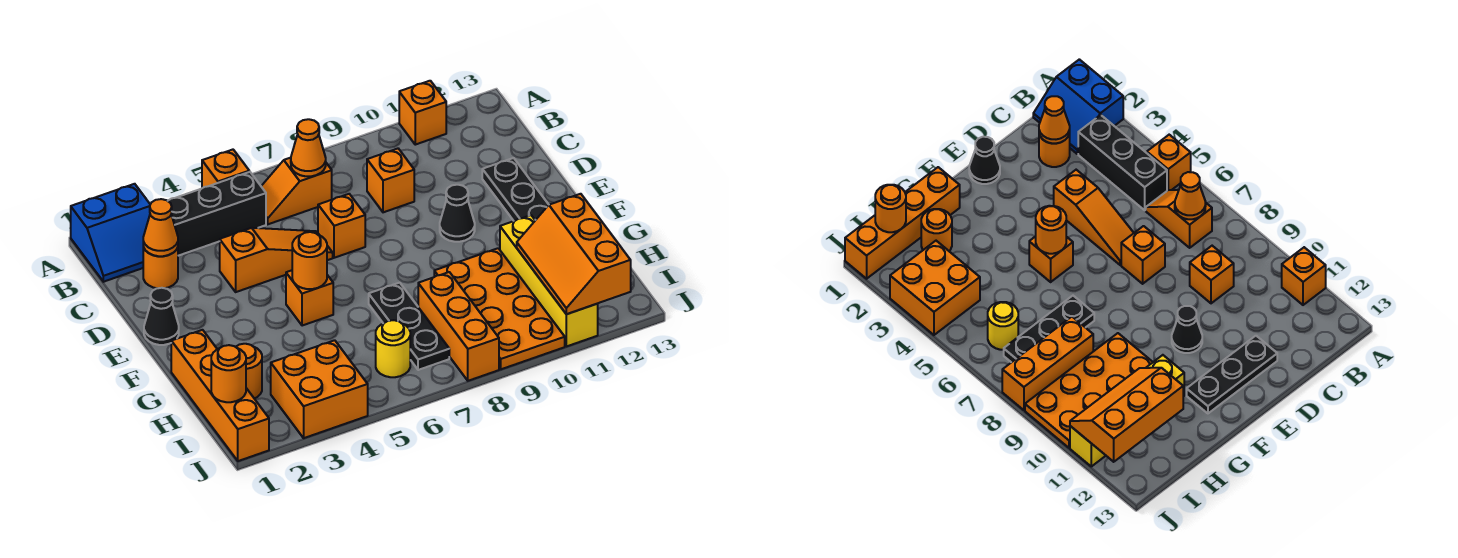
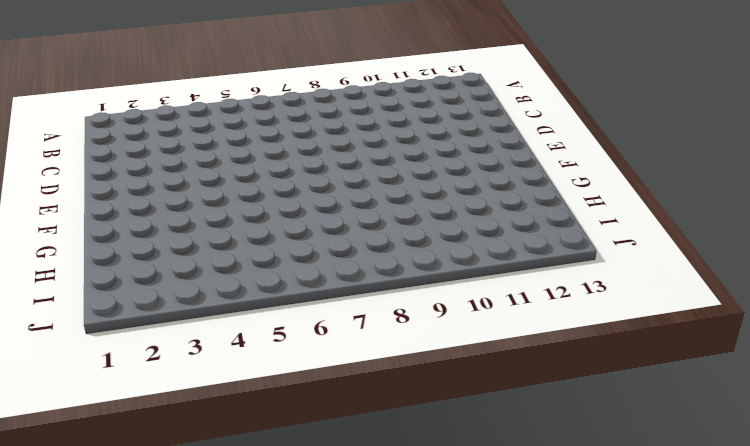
none -> blue 2x2 slope [71,184,150,282]
none -> orange 1x1 brick [202,150,249,188]
none -> orange 1x1 brick [399,81,446,145]

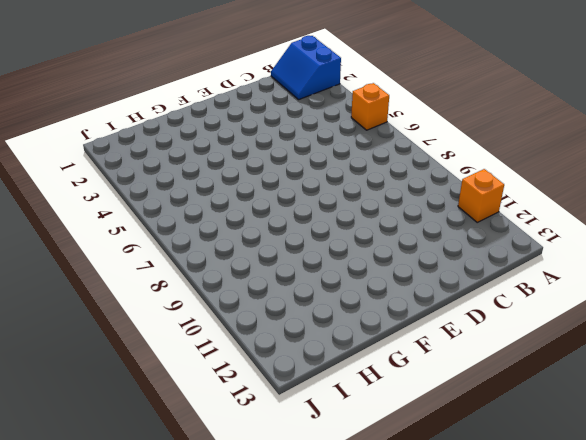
none -> black 1x3 brick [168,172,266,256]
none -> orange 1x2 slope [261,158,332,224]
none -> orange 1x1 round brick [143,247,178,288]

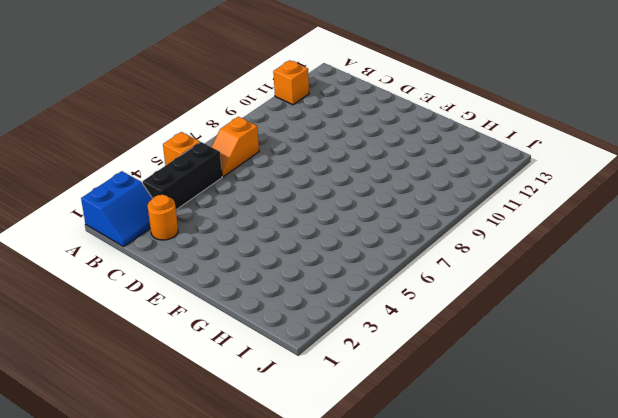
none -> orange 1x1 brick [367,149,414,212]
none -> orange 1x3 slope [220,228,333,292]
none -> orange 1x1 brick [318,194,365,258]

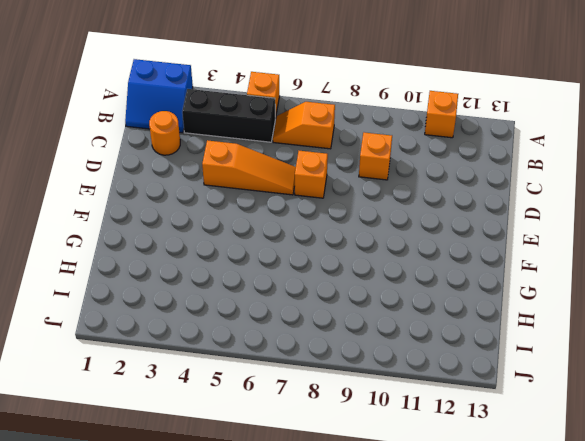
none -> black 1x3 plate [482,158,549,221]
none -> black 1x1 cone [144,288,179,345]
none -> black 1x1 cone [440,185,475,242]

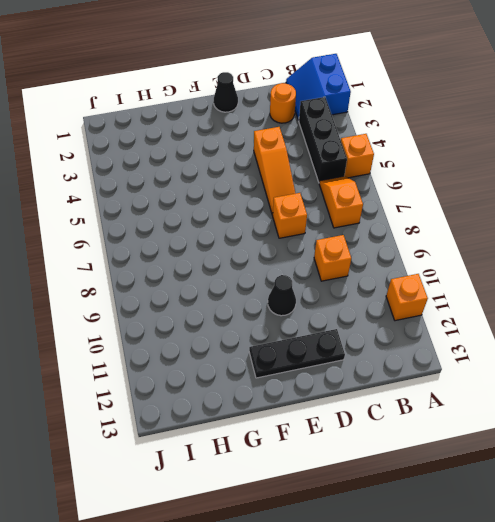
none -> orange 1x1 brick [286,270,333,326]
none -> orange 1x4 brick [171,330,269,461]
none -> black 1x3 plate [369,283,449,370]

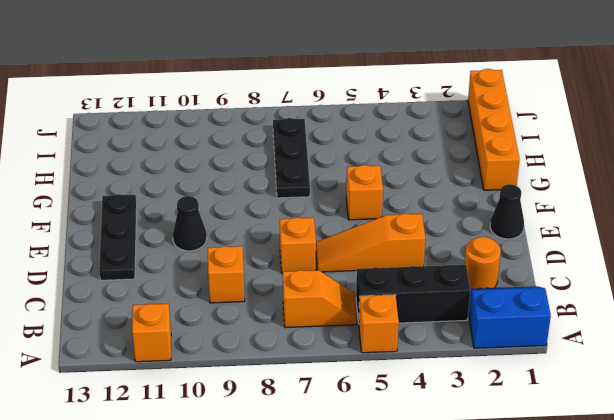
none -> orange 2x4 plate [434,248,565,369]
none -> yellow 1x4 brick [500,215,598,346]
none -> orange 1x1 round brick [236,344,262,399]

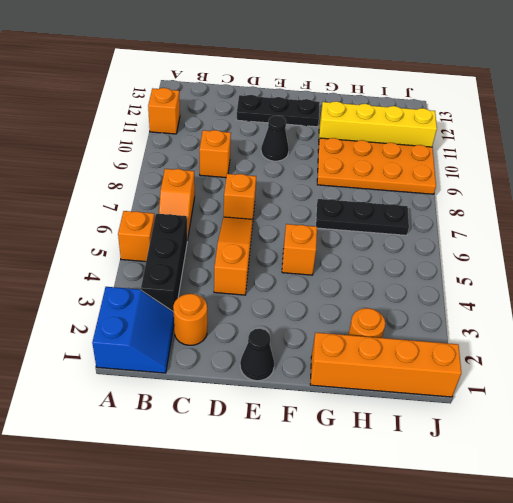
none -> orange 1x3 brick [418,272,499,381]
none -> orange 2x2 brick [271,340,368,438]
none -> yellow 1x1 round brick [376,320,410,377]

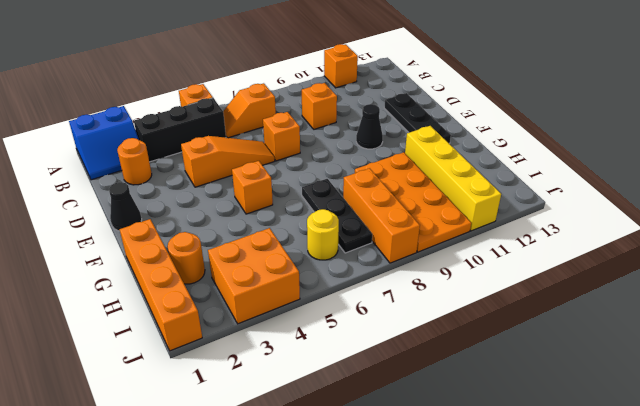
none -> orange 1x1 cone [291,119,326,176]
none -> orange 1x1 cone [143,199,178,256]
none -> orange 1x1 round brick [292,232,327,289]

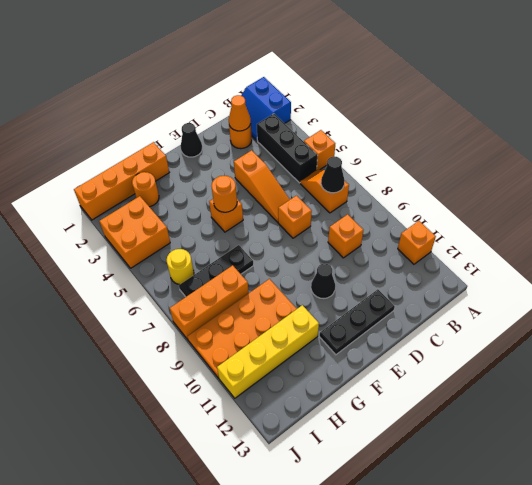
black 1x1 cone [321,157,345,193] -> orange 1x1 cone [291,119,326,176]
none -> orange 2x3 slope [517,194,631,314]
none -> orange 1x1 round brick [211,345,246,402]

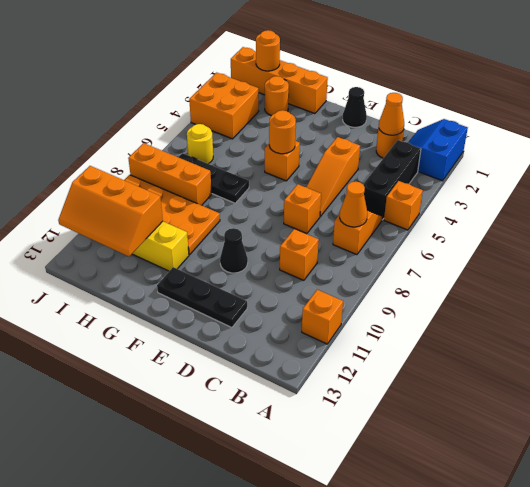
orange 2x3 slope [58,166,163,257] -> orange 2x3 slope turned to [517,194,631,314]

